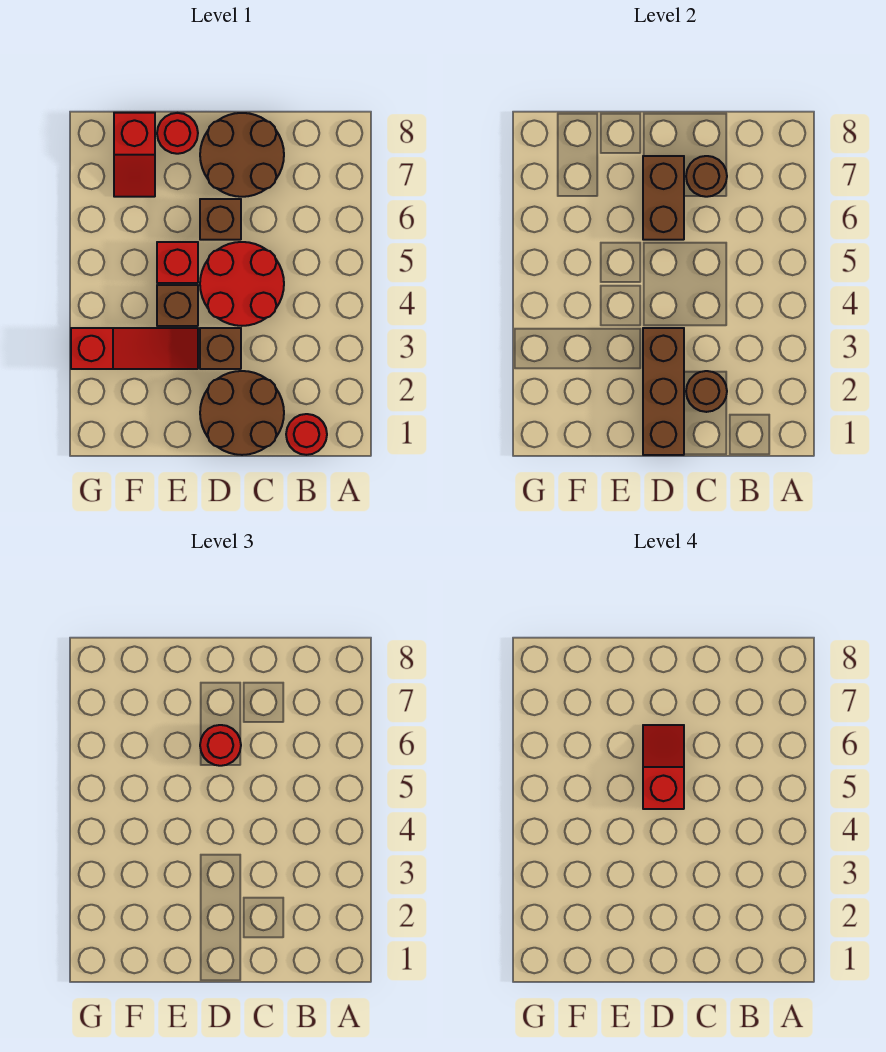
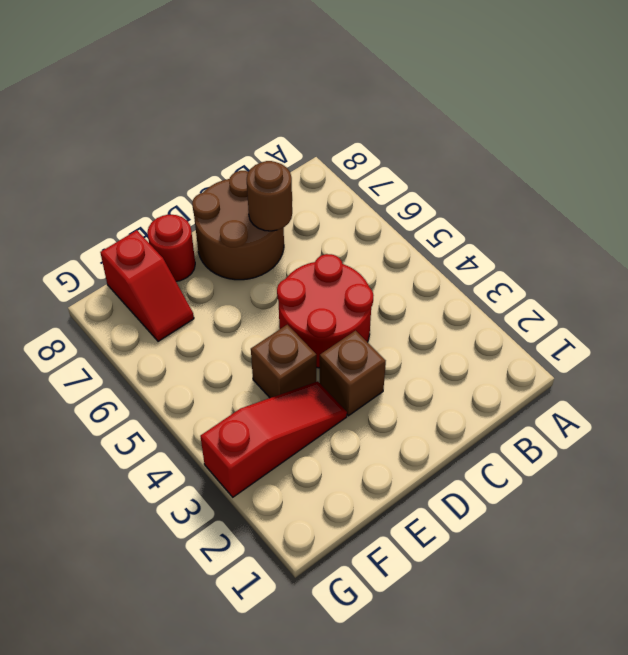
none -> red 1x1 round brick [286,414,327,455]
none -> brown 2x2 round brick [200,371,284,455]
none -> brown 1x1 brick [200,199,241,240]

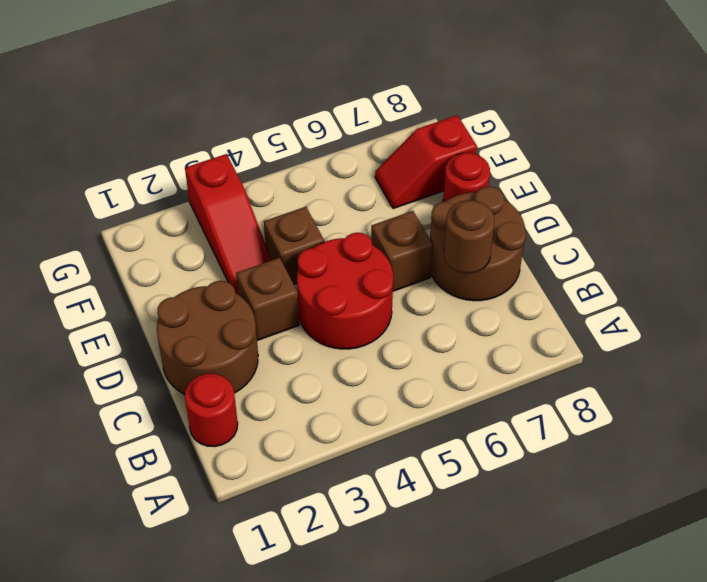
none -> red 1x1 brick [157,242,198,283]
none -> brown 1x1 round brick [686,371,727,412]
none -> brown 1x3 brick [643,328,684,455]

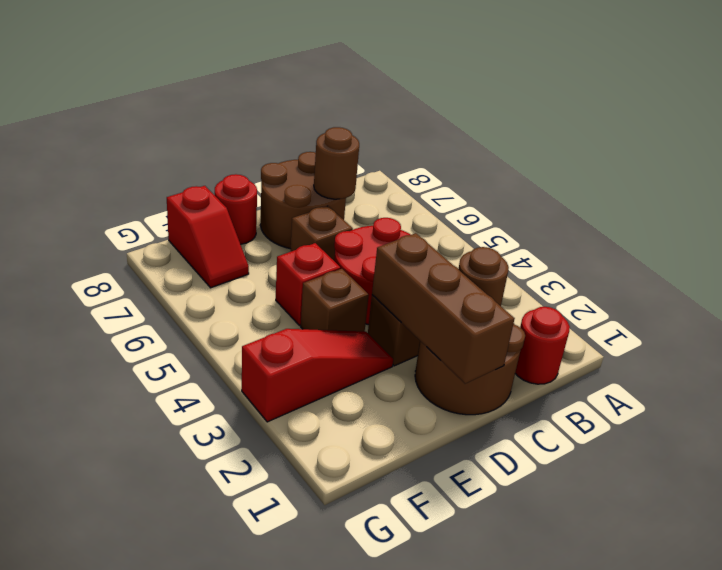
none -> brown 1x2 brick [643,156,684,240]
none -> red 1x1 round brick [200,725,241,766]
none -> red 1x2 slope [643,725,684,809]

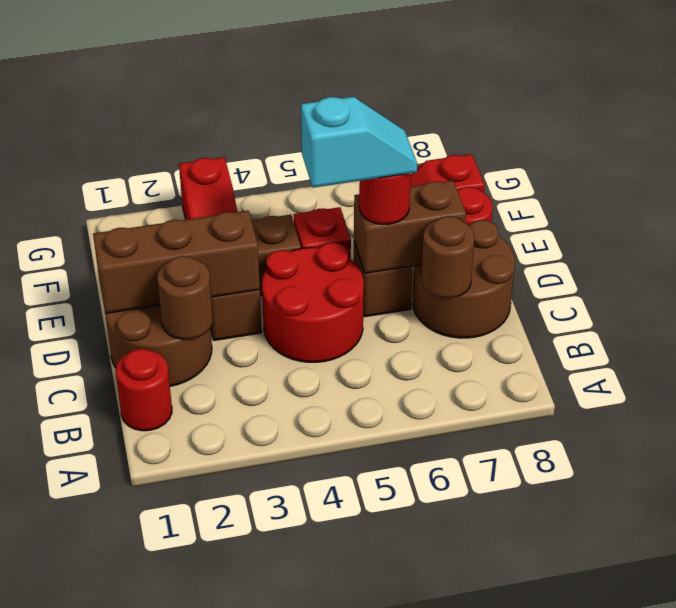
cyan 1x2 slope [301,97,417,187] -> red 1x2 slope [643,725,684,809]

